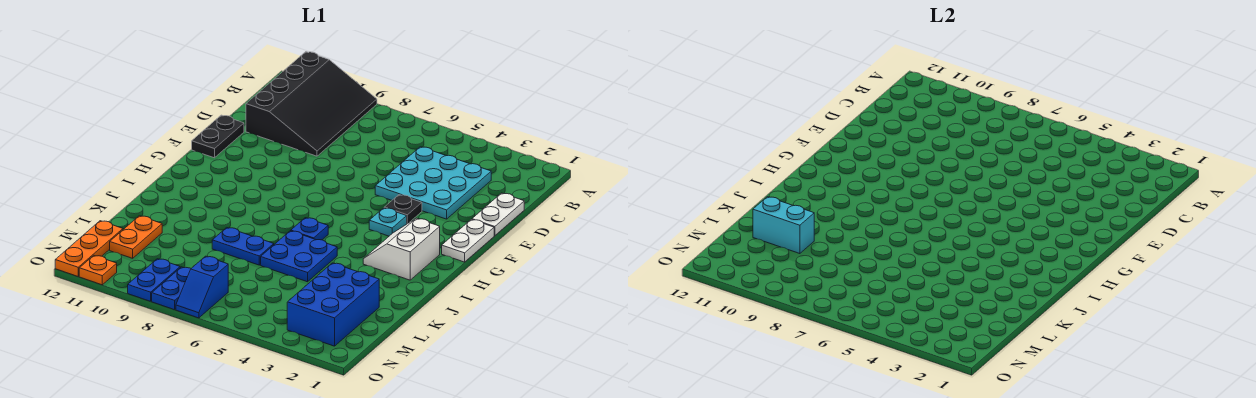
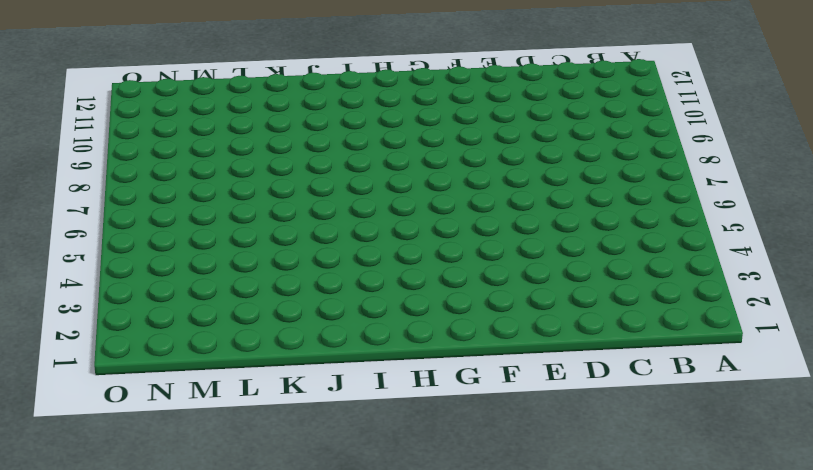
none -> black 3x4 slope [246,52,377,156]
none -> cyan 3x3 plate [375,147,491,219]
none -> white 1x2 plate [472,193,524,236]

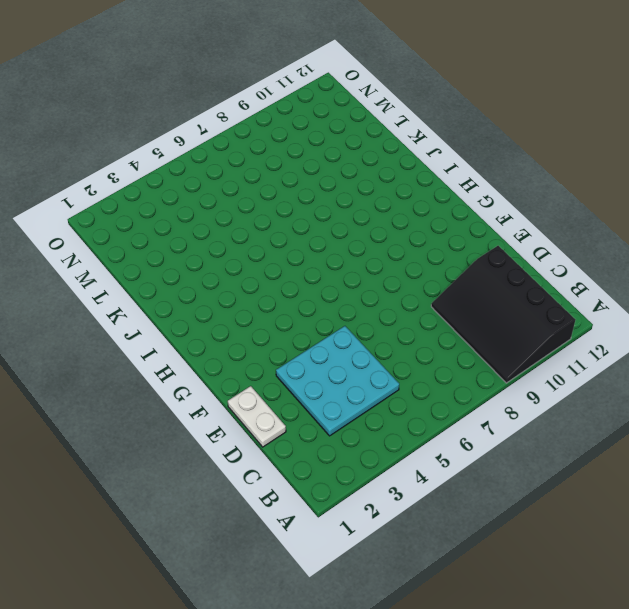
none -> black 1x2 plate [192,115,244,158]
none -> white 1x2 plate [442,219,494,262]
none -> black 1x1 plate [384,195,422,224]

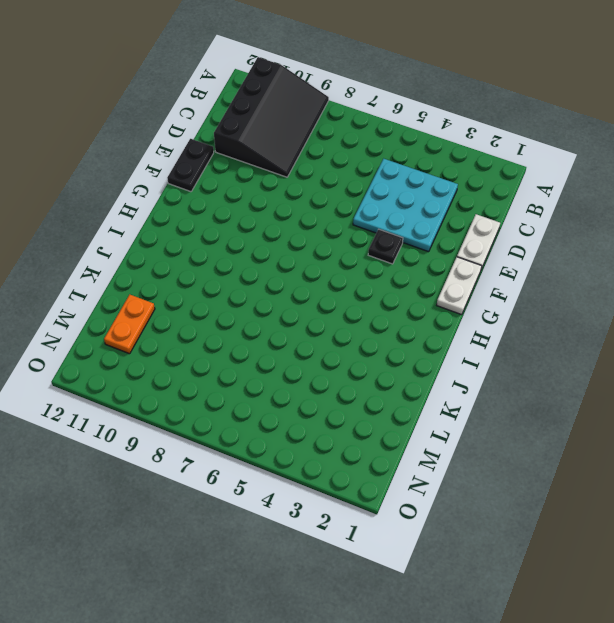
none -> cyan 1x1 plate [369,208,407,236]
none -> white 2x2 slope [363,218,440,280]
none -> blue 1x1 plate [291,218,328,240]

